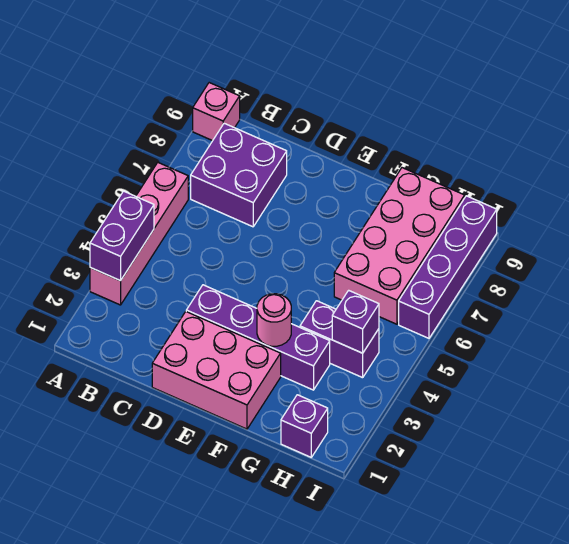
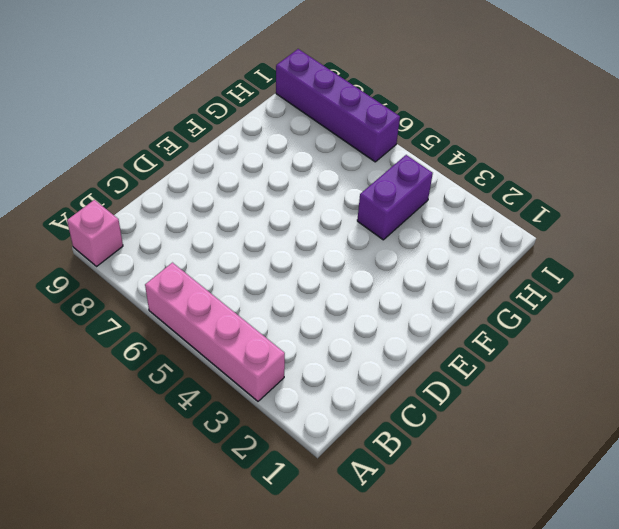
none -> purple 2x2 brick [191,123,287,227]
none -> pink 2x3 brick [152,312,281,429]
none -> purple 1x4 brick [186,285,330,390]

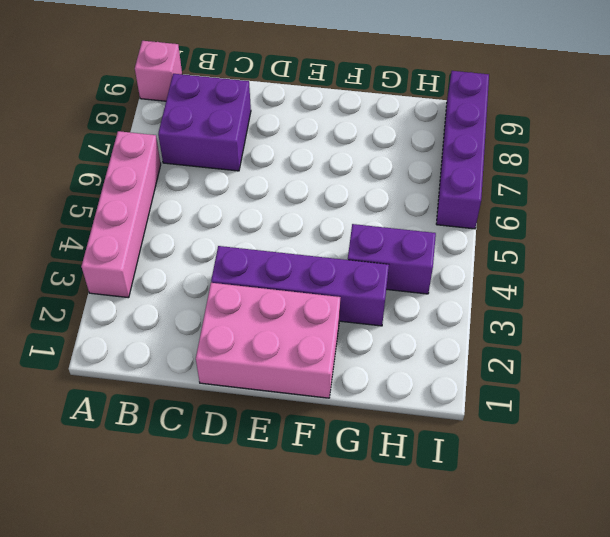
none -> pink 2x4 brick [334,168,465,324]
none -> purple 1x1 brick [281,395,328,457]
none -> purple 1x2 brick [90,191,154,281]

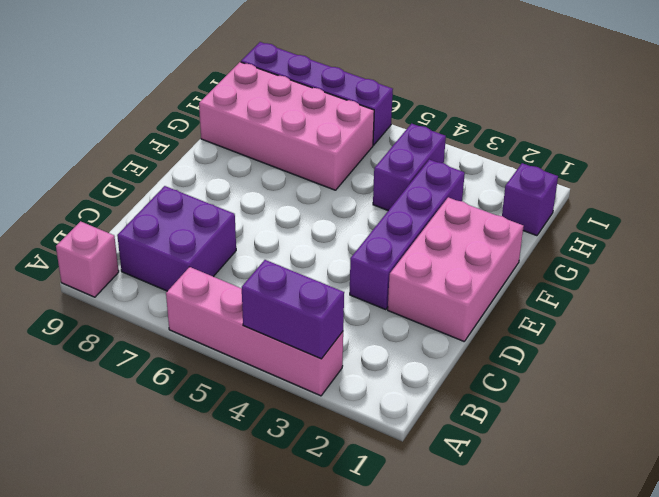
none -> pink 1x1 round brick [257,294,291,346]
none -> purple 1x1 brick [332,290,379,353]

